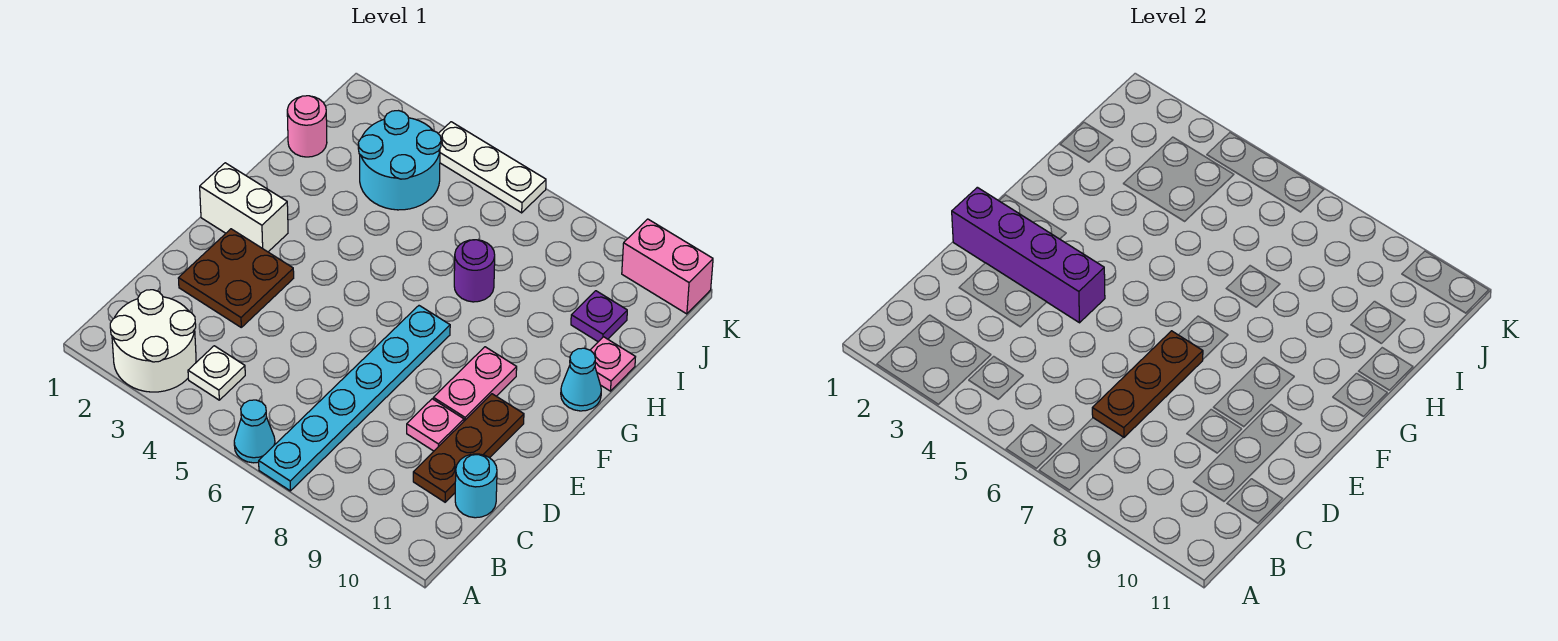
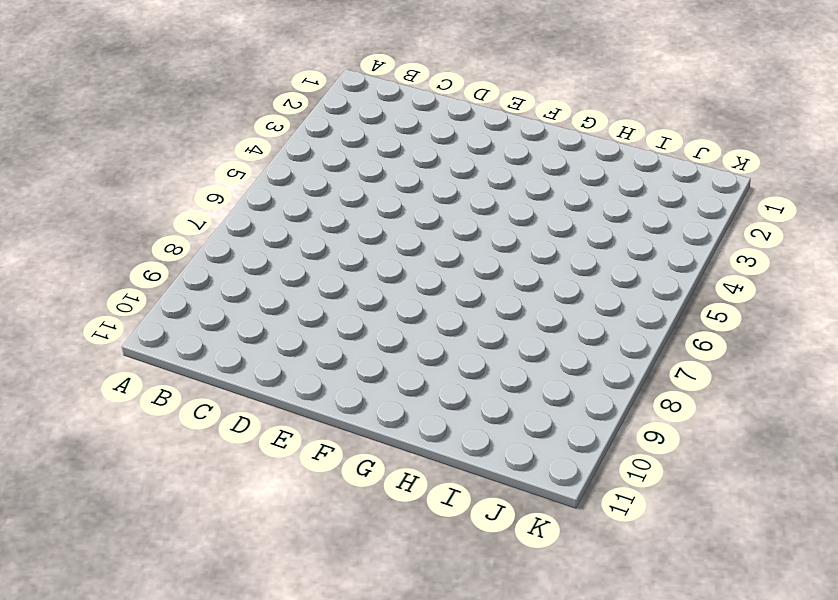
none -> white 2x2 round brick [110,290,196,392]
none -> cyan 1x1 cone [234,400,275,463]
none -> cyan 1x6 plate [259,306,450,491]

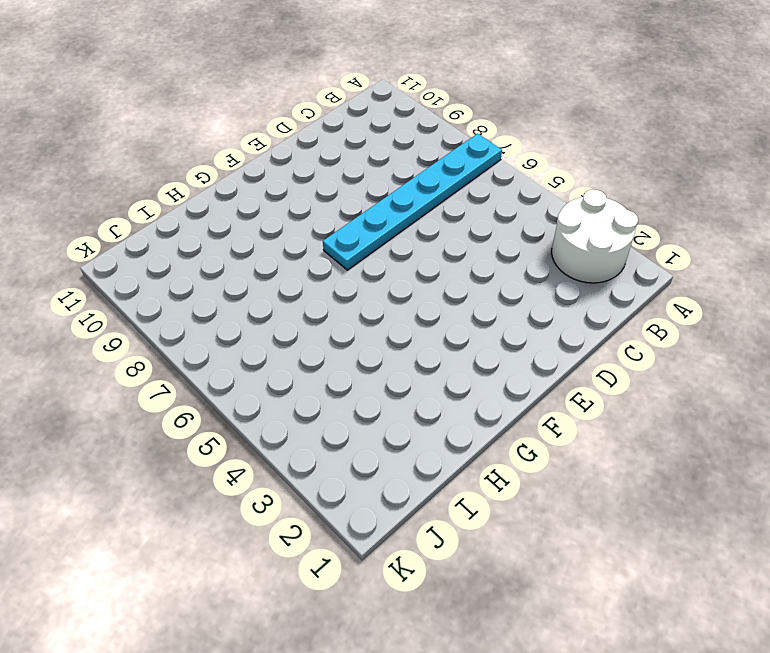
none -> cyan 1x1 cone [234,400,275,463]
none -> white 1x1 plate [188,346,245,400]
none -> brown 1x3 plate [413,394,524,502]

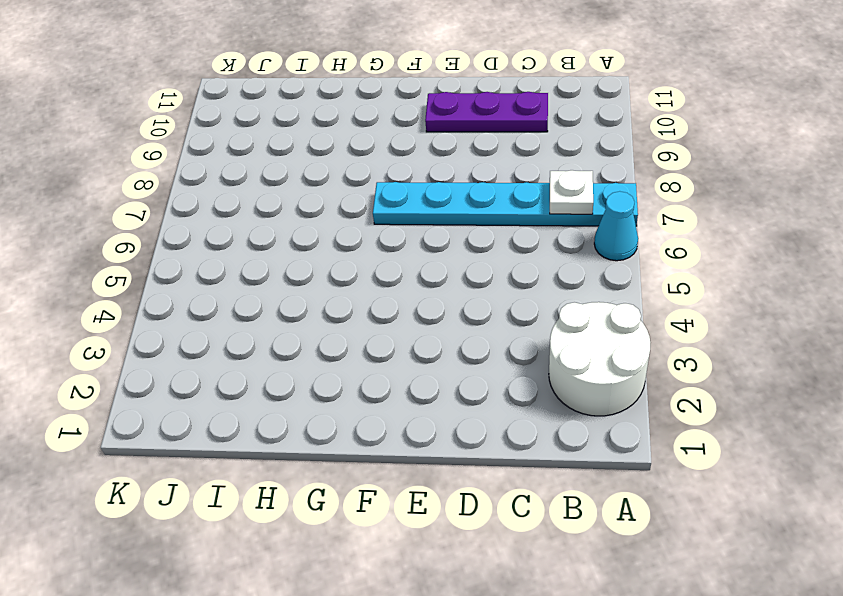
white 1x1 plate [550,170,593,214] -> white 1x1 plate moved to [188,346,245,400]
purple 1x3 plate [425,92,548,132] -> brown 1x3 plate [413,394,524,502]
none -> cyan 1x1 round brick [455,454,497,518]
none -> brown 2x2 plate [178,229,294,327]
none -> pink 1x1 plate [407,399,464,451]

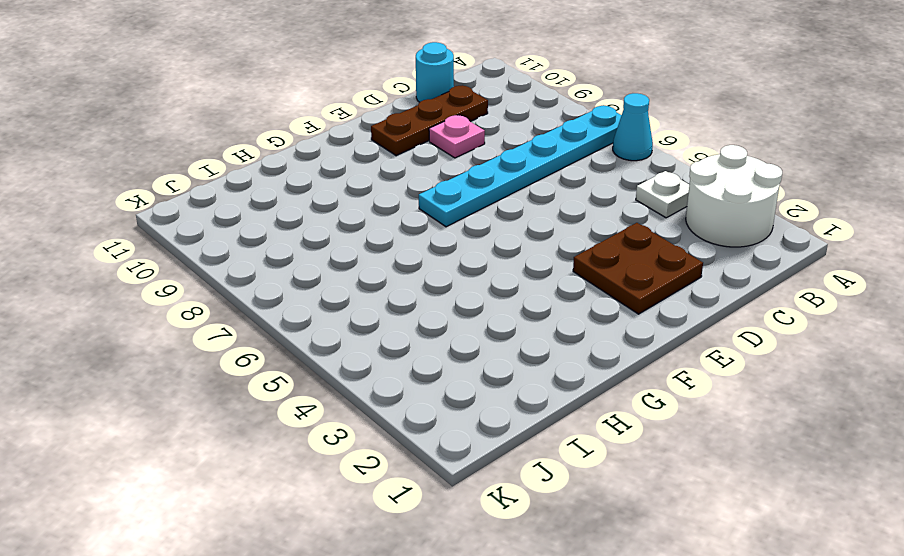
none -> pink 1x2 plate [433,347,517,421]
none -> white 1x2 brick [200,163,288,252]
none -> cyan 1x1 cone [561,348,601,411]

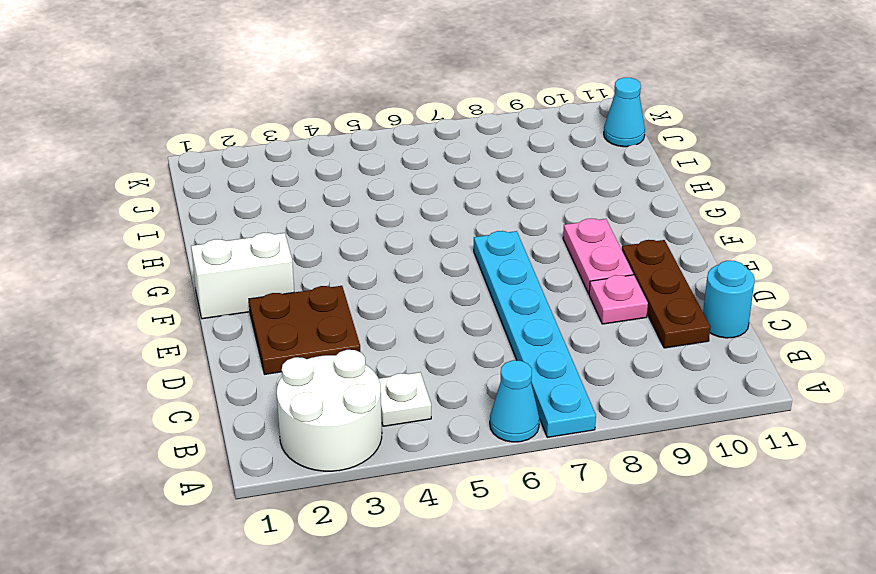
cyan 1x1 cone [604,78,645,147] -> cyan 1x1 cone moved to [561,348,601,411]
none -> purple 1x1 round brick [454,240,495,302]
none -> pink 1x1 plate [591,337,635,391]
none -> pink 1x1 round brick [287,96,327,157]

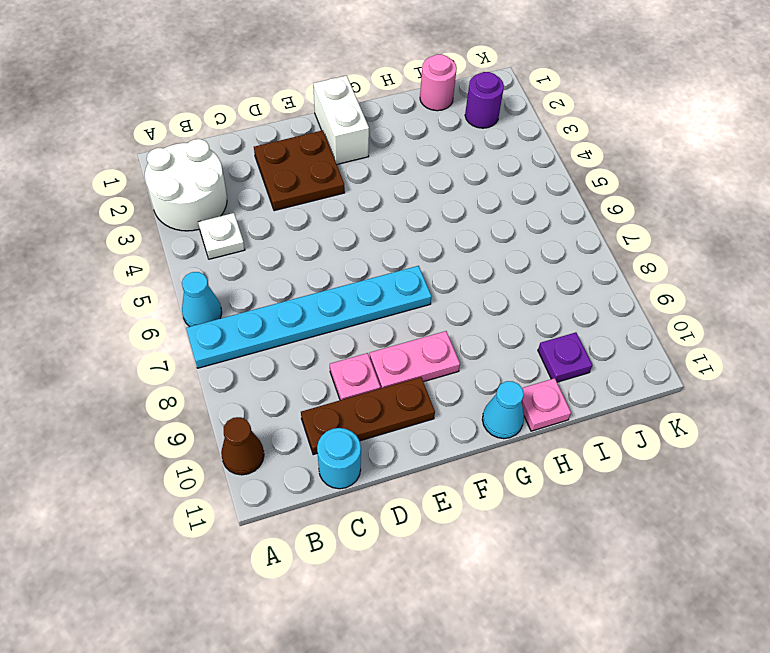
brown 1x1 cone [221,417,264,475] -> none
purple 1x1 round brick [465,72,504,128] -> purple 1x1 round brick moved to [454,240,495,302]
none -> cyan 2x2 round brick [358,111,441,210]
none -> white 1x3 plate [438,122,546,213]
none -> pink 1x2 brick [622,219,713,314]

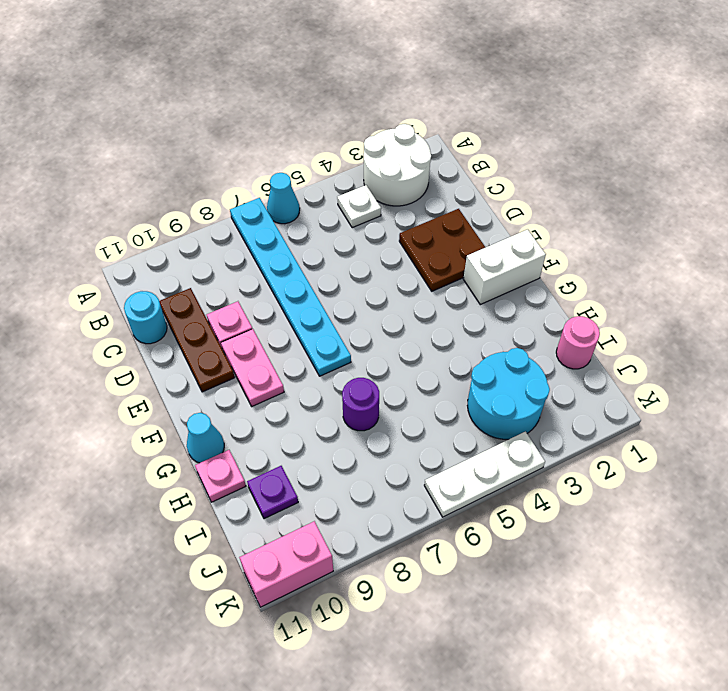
none -> brown 1x3 plate [1092,331,1203,438]
none -> purple 1x4 brick [952,187,1105,323]

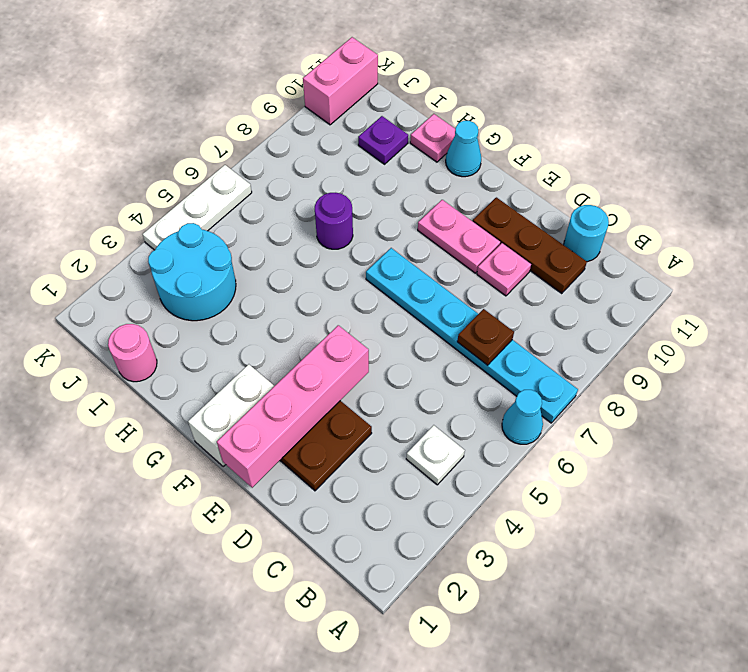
brown 1x1 plate [457,309,514,365] -> brown 1x3 plate [1092,331,1203,438]
pink 1x4 brick [217,325,369,488] -> purple 1x4 brick [952,187,1105,323]
none -> white 2x2 round brick [110,290,196,392]

